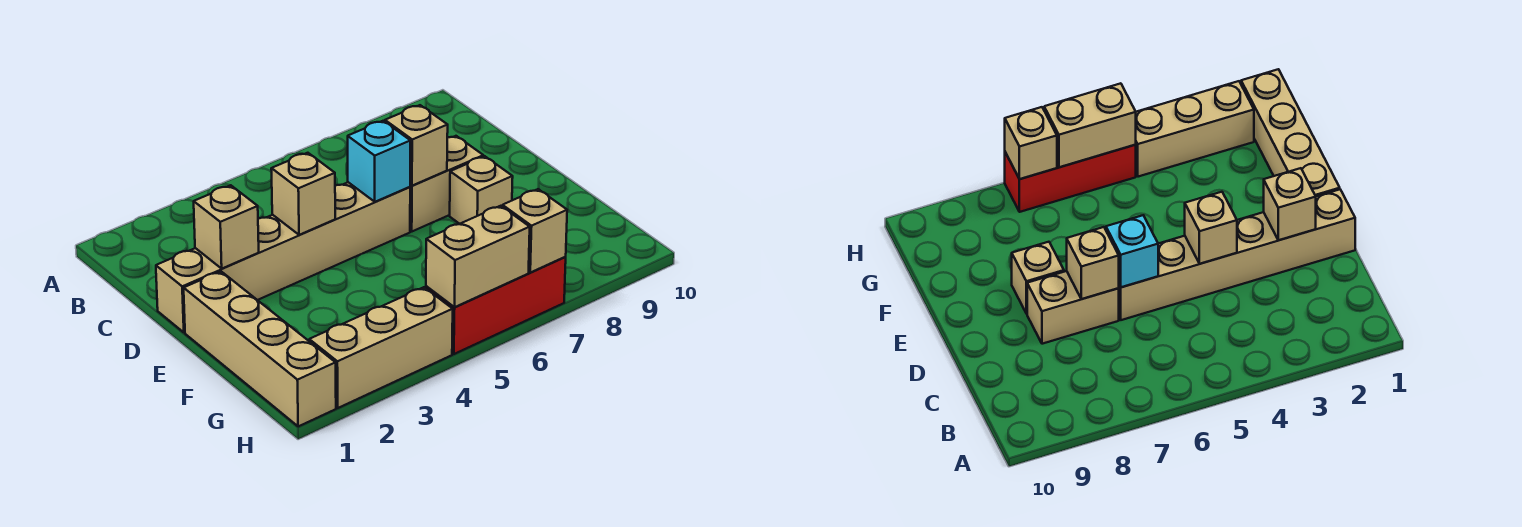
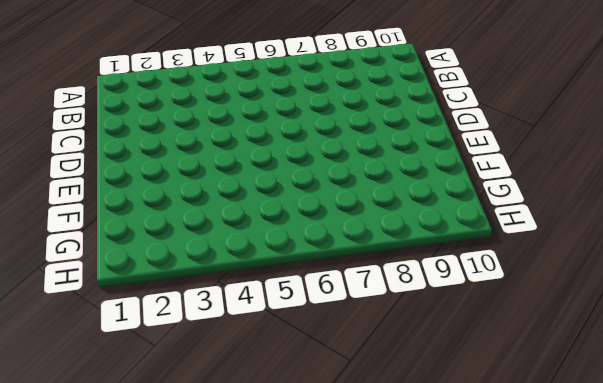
none -> tan 1x6 brick [156,182,410,332]
none -> tan 1x2 brick [410,136,483,231]
none -> tan 1x4 brick [184,271,336,426]

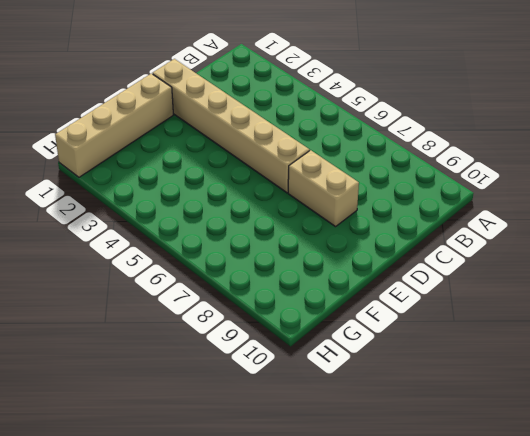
none -> tan 1x1 brick [450,156,513,224]
none -> tan 1x3 brick [309,287,453,408]
none -> red 1x3 brick [426,257,566,354]

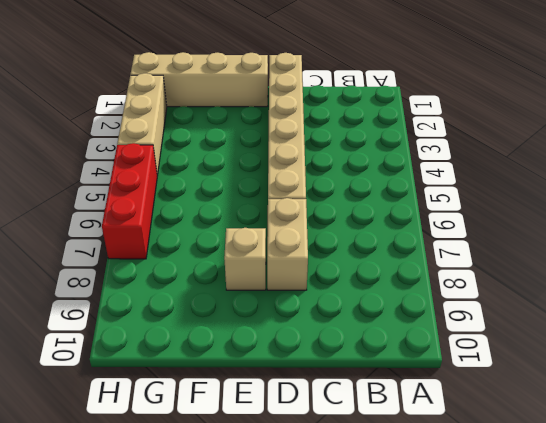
none -> tan 1x1 brick [194,185,259,268]
none -> tan 1x1 brick [271,153,335,235]
none -> cyan 1x1 brick [348,121,410,202]

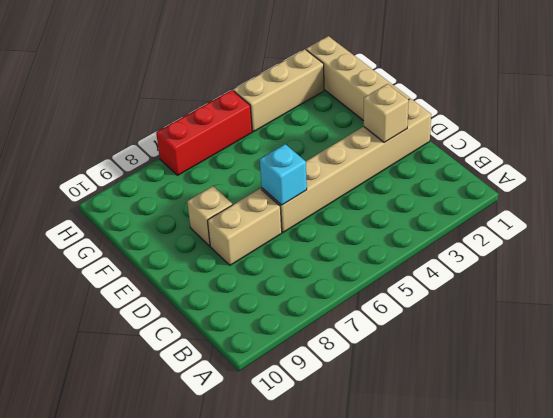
none -> tan 1x1 brick [271,153,335,235]
none -> tan 1x1 brick [385,105,448,186]
none -> tan 1x2 brick [426,206,530,307]

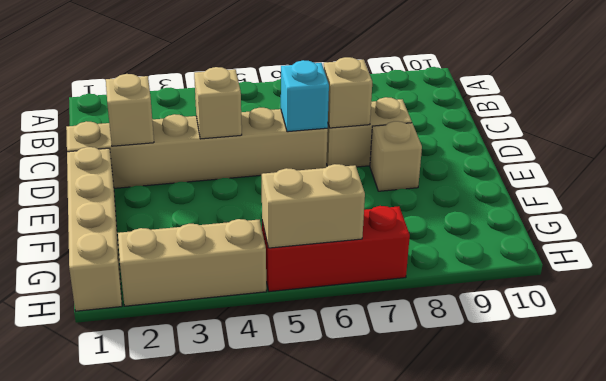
none -> tan 1x1 brick [502,189,567,272]

